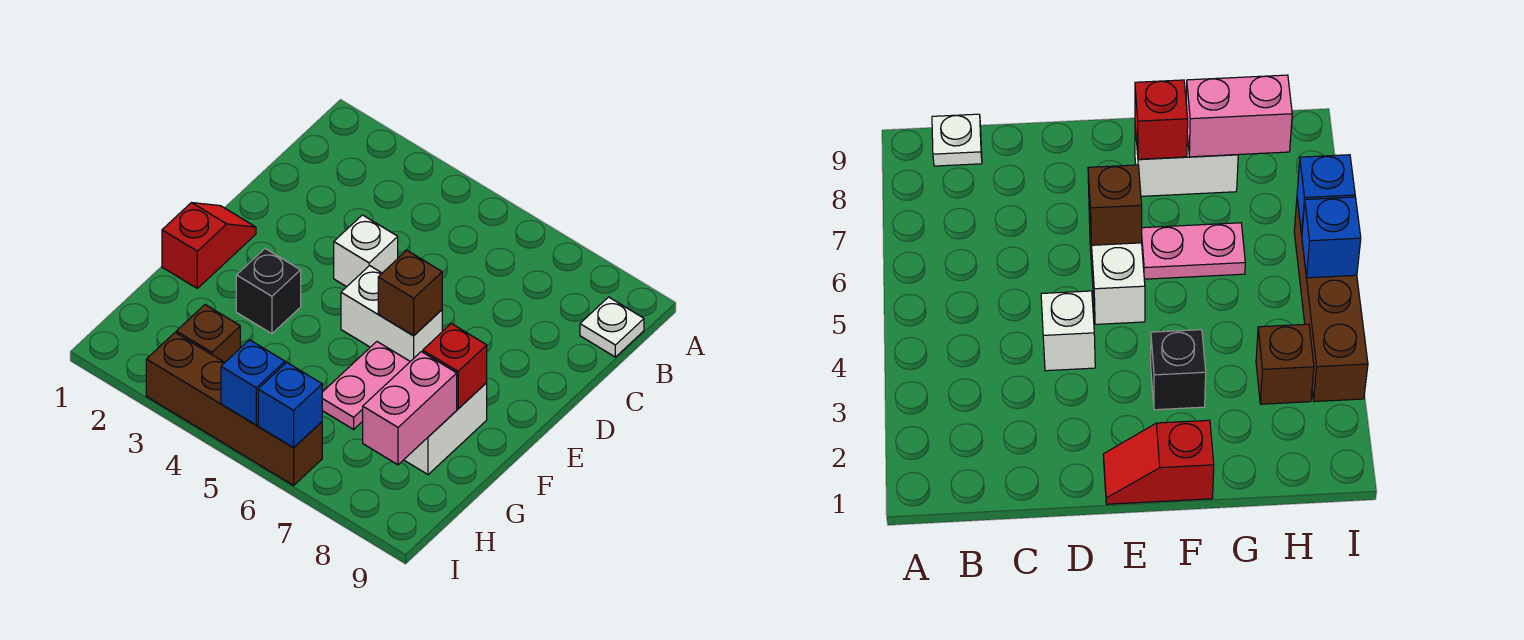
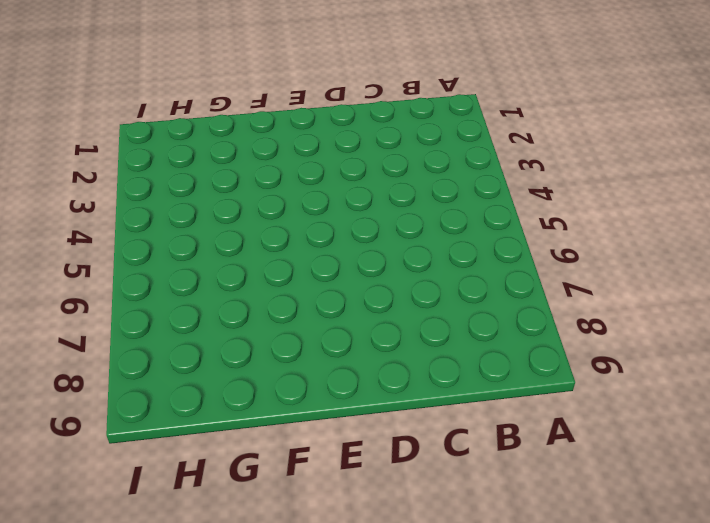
none -> white 1x1 plate [580,297,644,357]
none -> white 1x1 brick [334,215,398,287]
none -> red 1x2 slope [162,203,256,288]

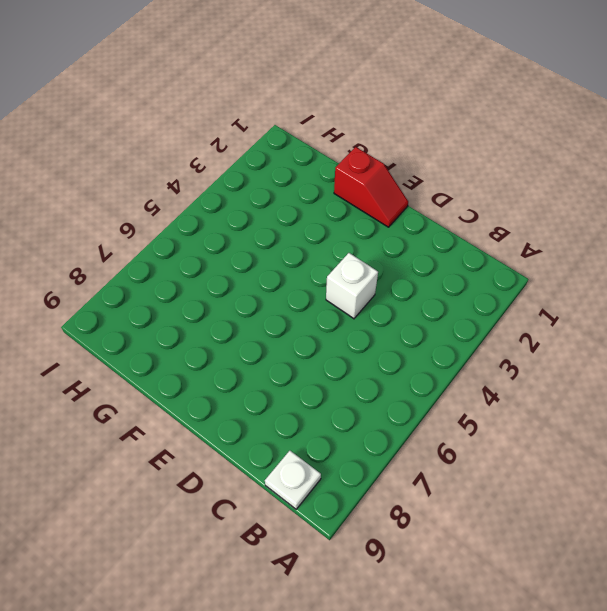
none -> white 1x2 brick [341,266,442,361]
none -> black 1x1 brick [236,249,301,334]
none -> pink 1x2 plate [322,342,410,429]

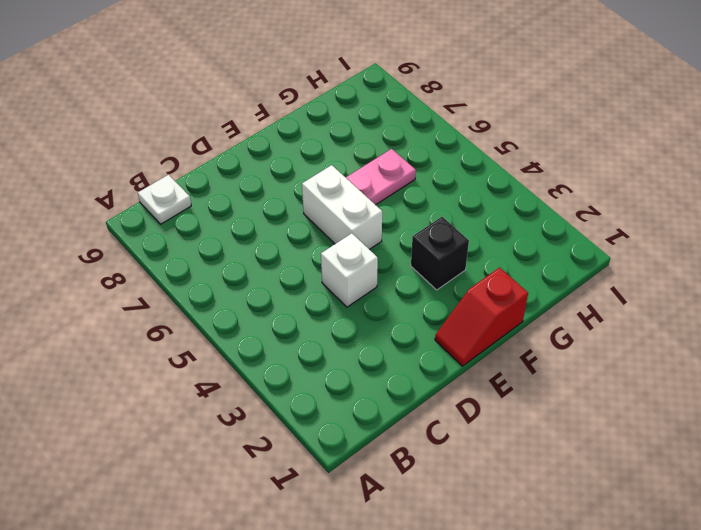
none -> white 1x2 brick [404,383,487,475]
none -> brown 1x1 brick [176,305,240,362]
none -> brown 1x4 brick [146,333,322,485]

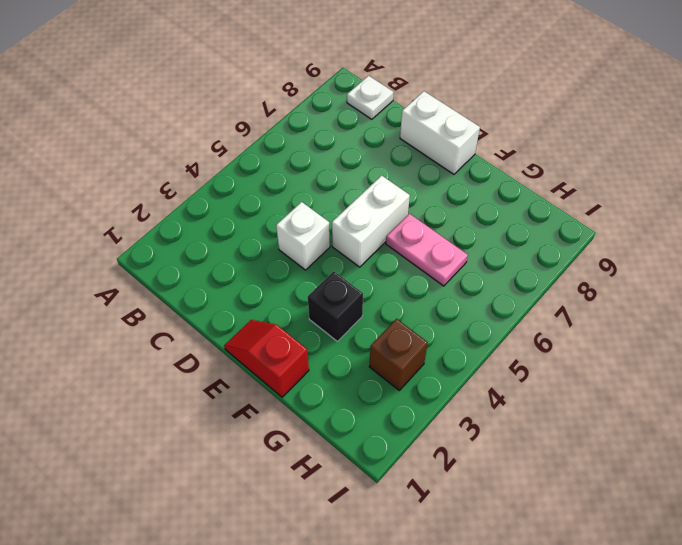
white 1x2 brick [400,91,480,174] -> white 1x2 brick moved to [404,383,487,475]
none -> brown 1x4 brick [146,333,322,485]
none -> brown 1x1 brick [378,251,442,336]
none -> red 1x1 brick [423,324,487,409]

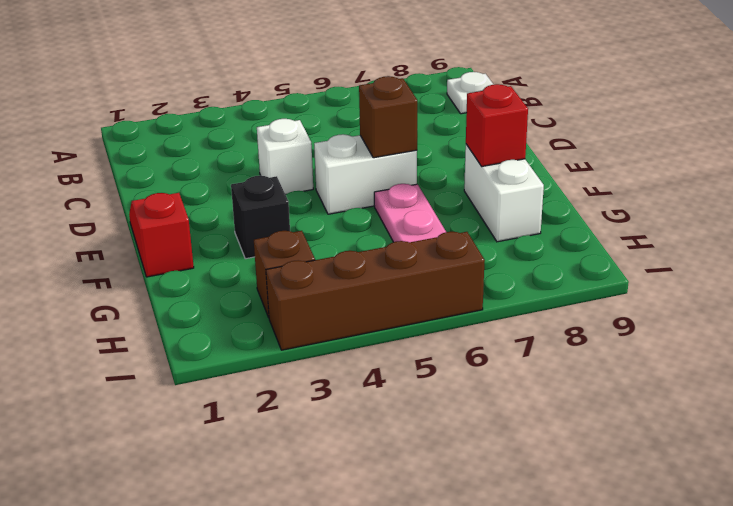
none -> pink 1x2 brick [363,352,457,465]
none -> blue 1x1 brick [221,340,285,425]
none -> blue 1x1 brick [258,363,322,448]

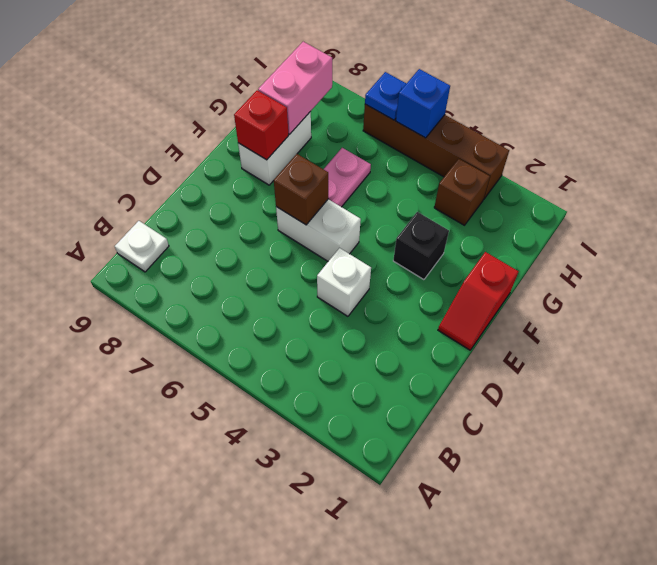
blue 1x1 plate [365,72,407,120] -> blue 1x1 brick [258,363,322,448]

